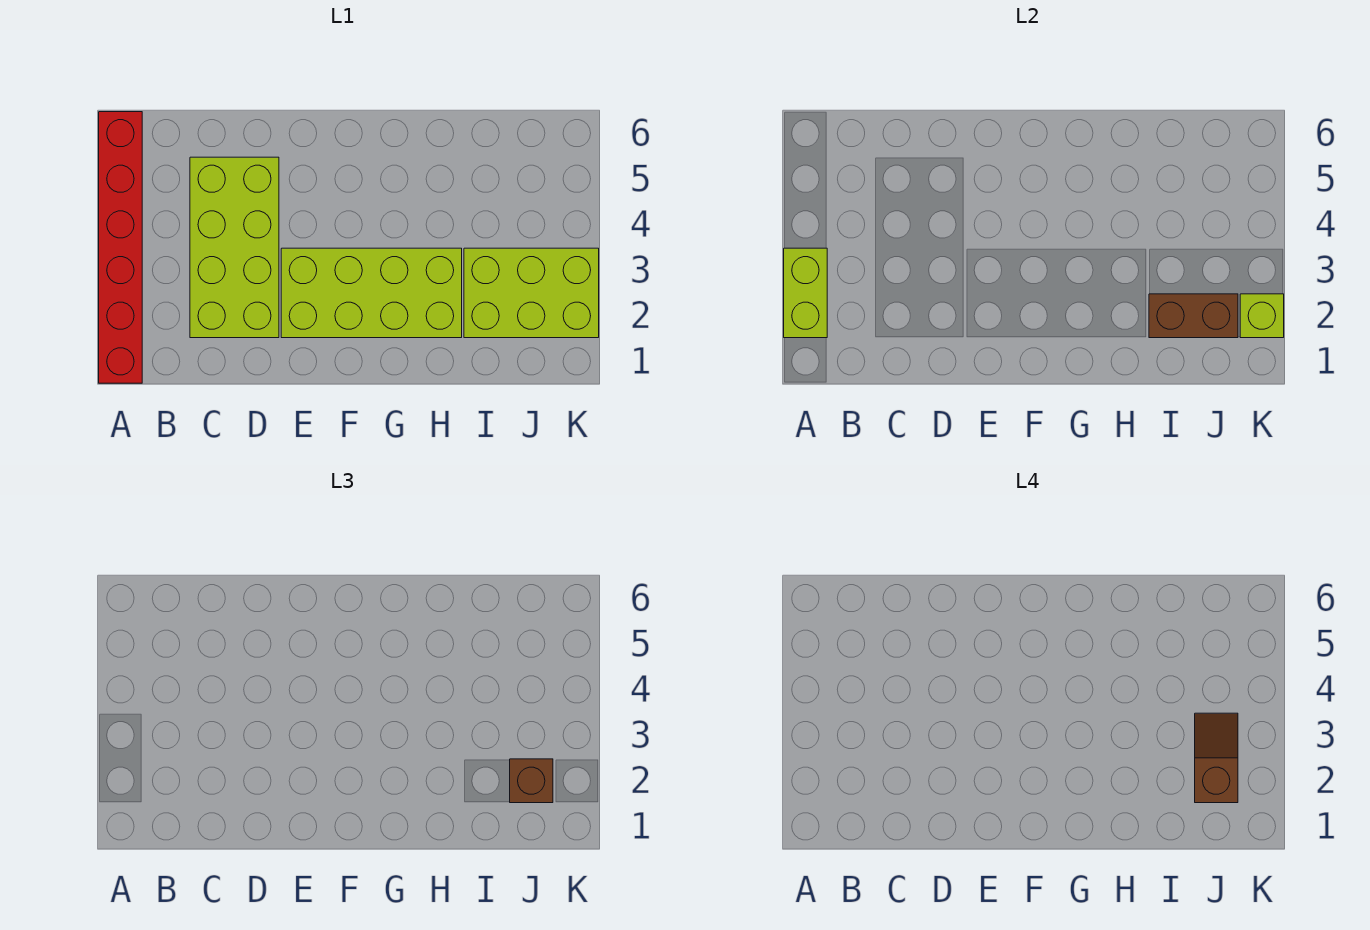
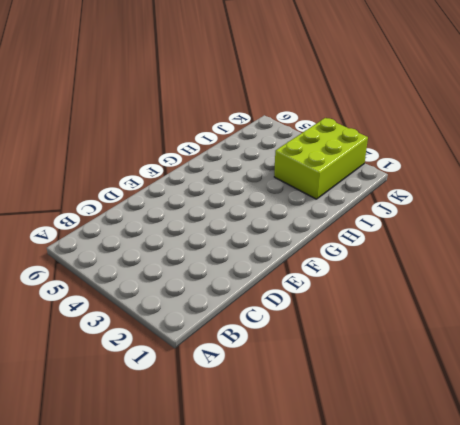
none -> red 1x6 brick [99,112,142,383]
none -> lime 2x4 brick [190,157,279,338]

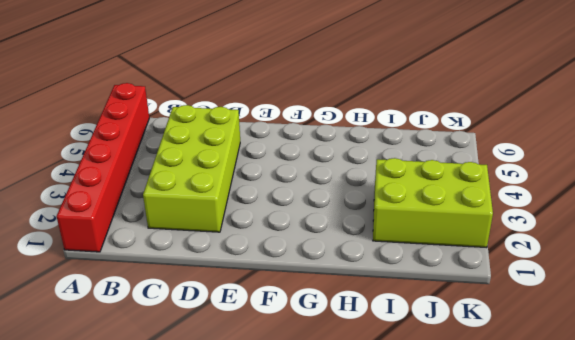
none -> lime 2x4 brick [281,248,462,338]
none -> lime 1x2 brick [784,248,827,338]

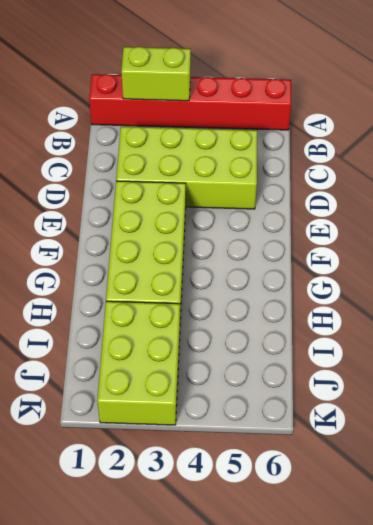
none -> brown 1x2 brick [1149,294,1238,338]
none -> lime 1x1 brick [1240,294,1284,338]

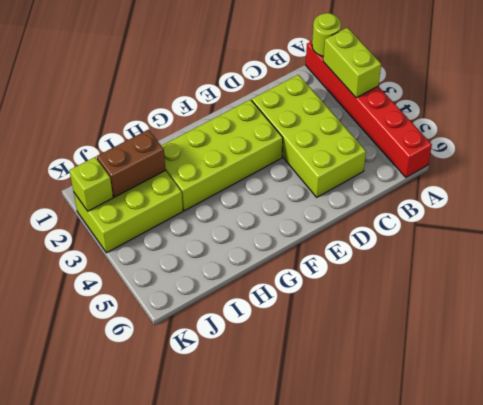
lime 1x1 round brick [312,13,341,56] -> none
none -> brown 1x1 brick [510,759,553,803]
none -> brown 1x2 slope [1195,713,1238,803]

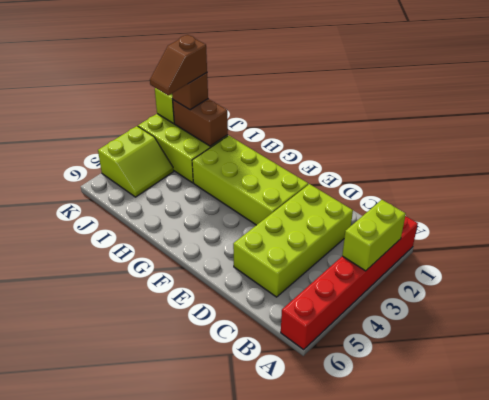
lime 2x2 slope [98,126,174,197] -> none

